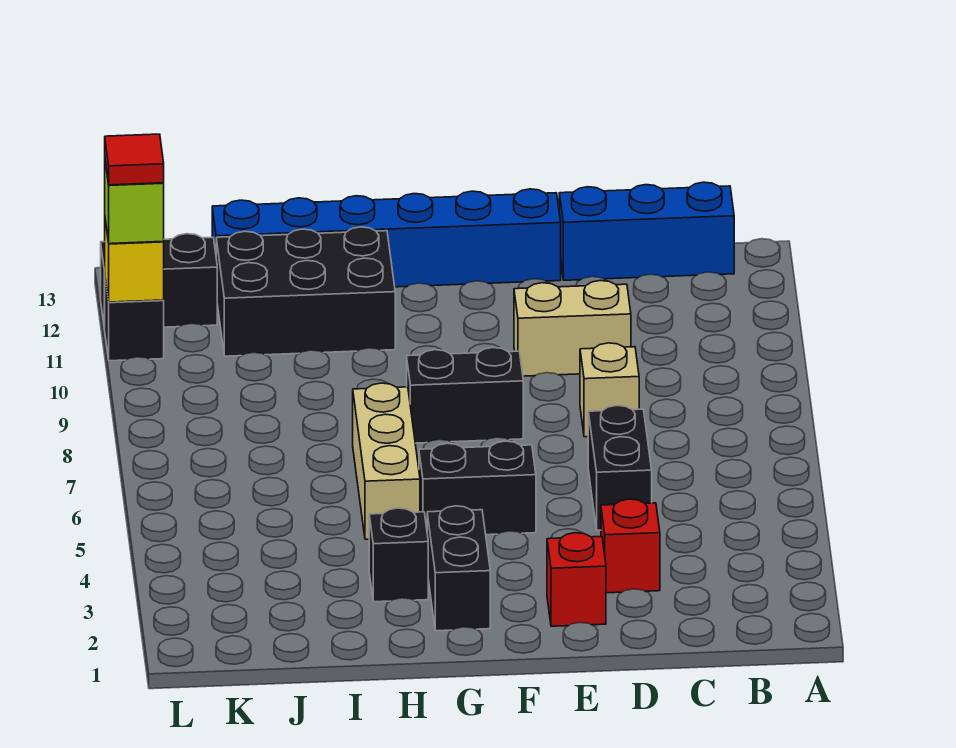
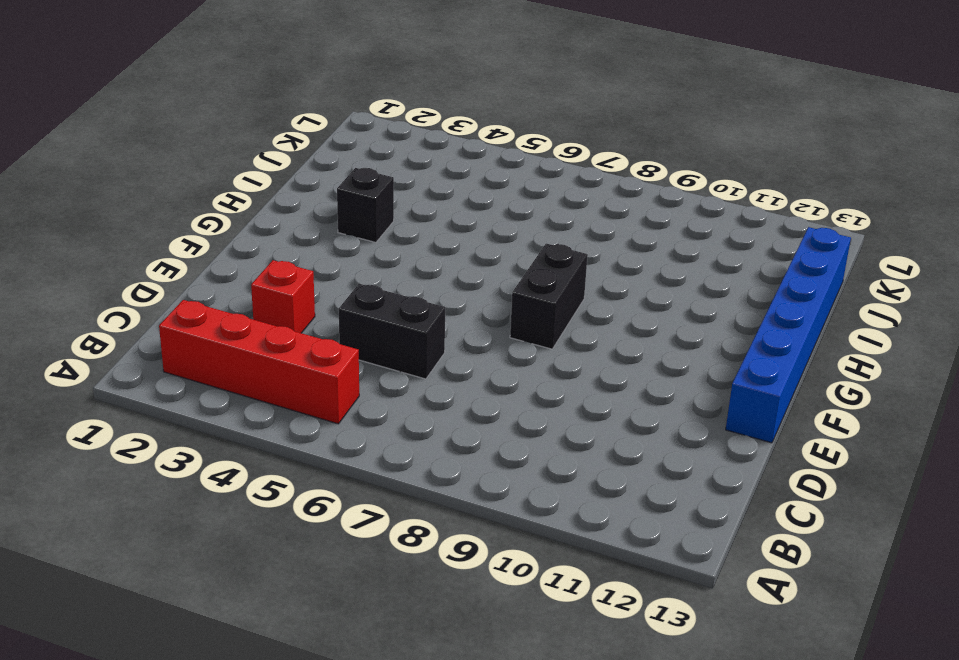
red 1x4 brick [159,300,359,424] -> none
none -> blue 1x3 brick [559,182,734,280]
none -> tan 1x1 brick [580,343,639,437]
none -> tan 1x2 brick [514,281,631,376]

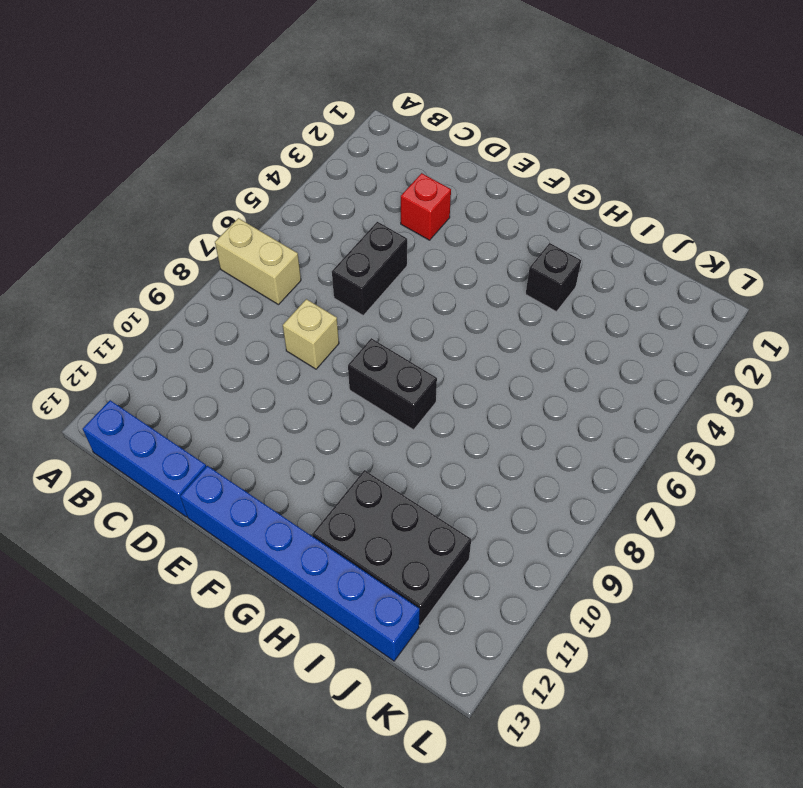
tan 1x2 brick [215,218,301,305] -> tan 1x2 brick moved to [514,281,631,376]
none -> red 1x1 brick [547,533,606,626]
none -> black 1x2 brick [419,441,536,535]
none -> black 1x2 brick [427,506,490,631]

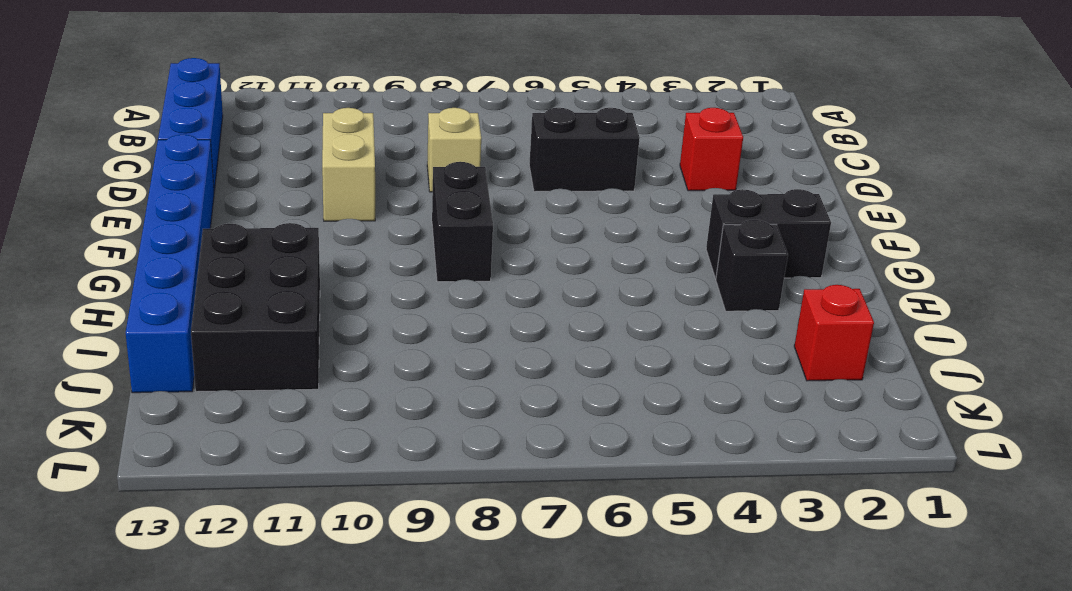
red 1x1 brick [794,285,874,381] -> red 1x1 brick moved to [547,533,606,626]
none -> black 1x2 brick [419,441,536,535]
none -> tan 1x3 brick [353,383,420,539]
none -> black 1x2 brick [101,234,217,329]

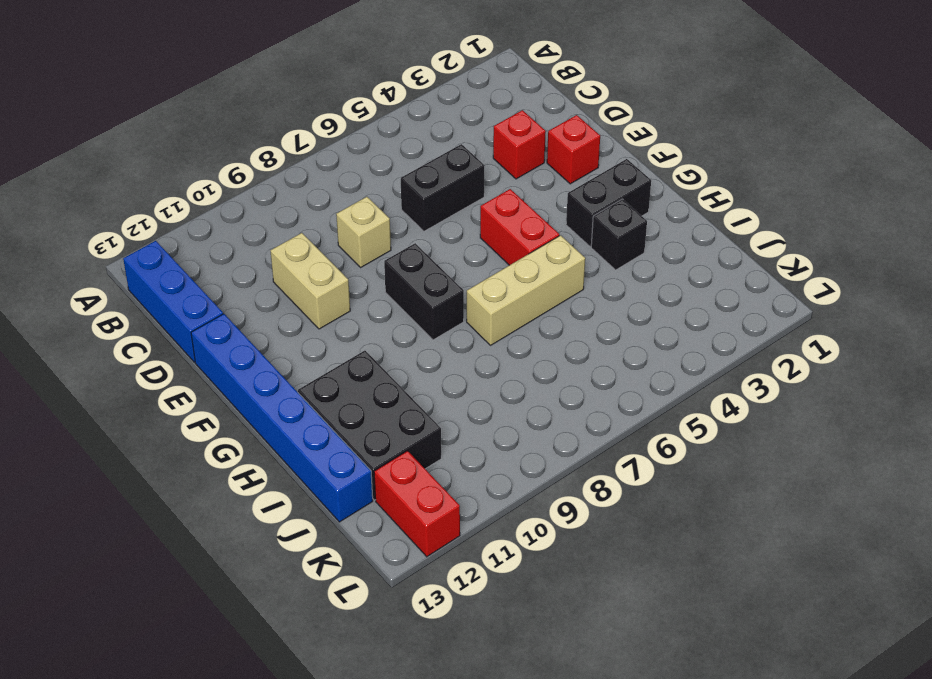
red 1x2 brick [480,189,559,265] -> black 1x2 brick [419,441,536,535]
red 1x2 brick [374,451,460,557] -> black 1x2 brick [101,234,217,329]
none -> black 1x1 brick [105,279,164,361]
none -> yellow 1x1 brick [104,220,164,302]
none -> lime 1x1 brick [105,162,164,244]

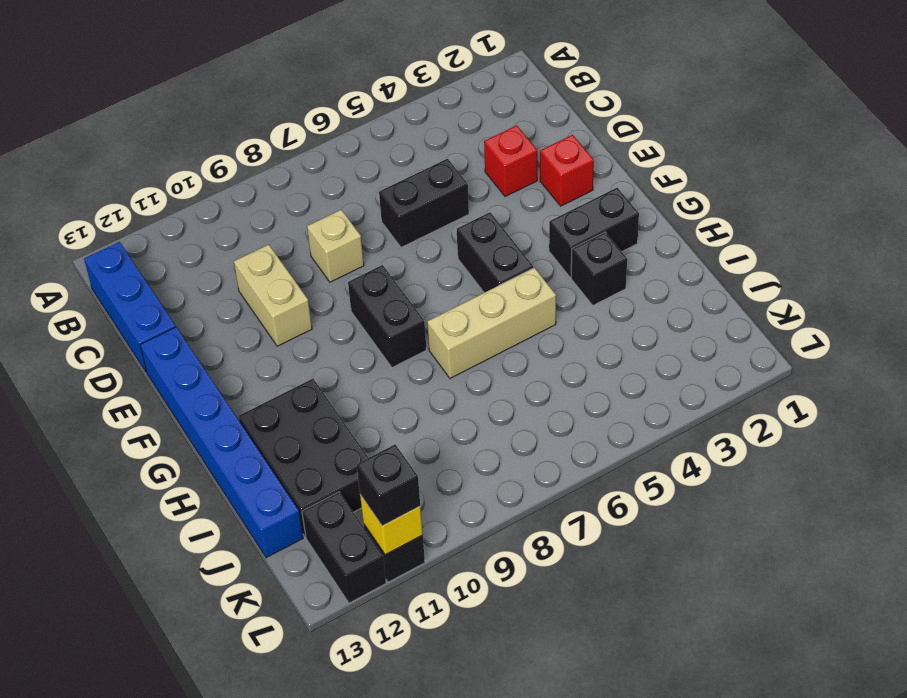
black 1x1 brick [357,445,420,526] -> lime 1x1 brick [105,162,164,244]
none -> red 1x1 tile [105,134,164,185]

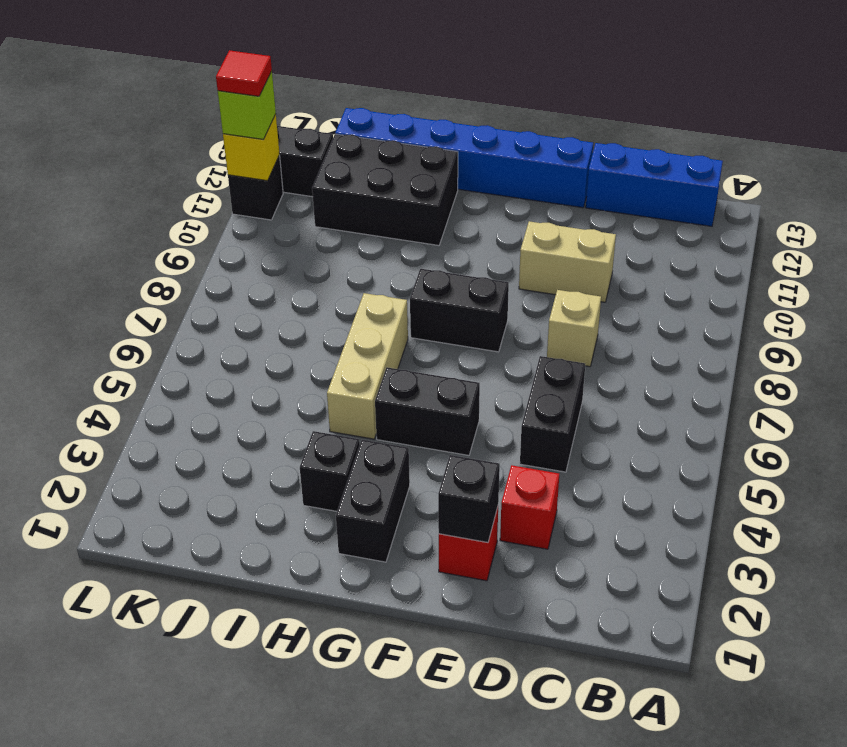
black 1x1 brick [438,455,500,542] -> none

